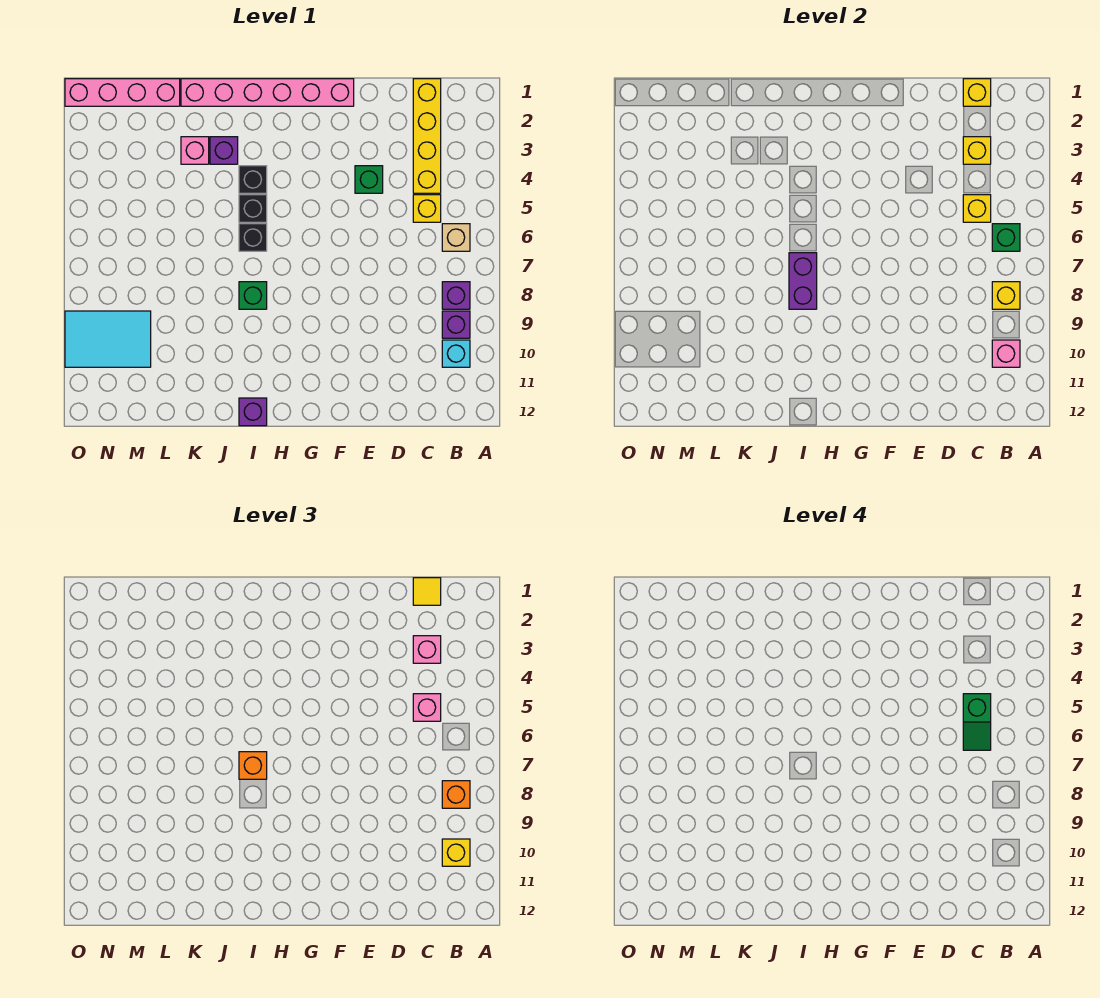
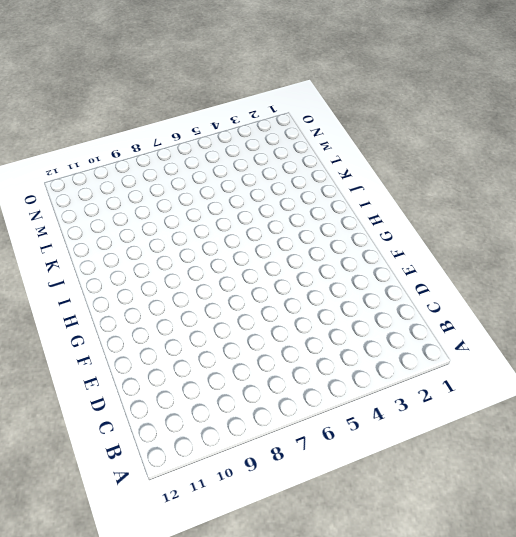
none -> tan 1x1 brick [442,224,470,251]
none -> purple 1x1 brick [442,282,470,309]
none -> purple 1x1 brick [442,311,470,338]
none -> cyan 1x1 brick [442,340,470,367]

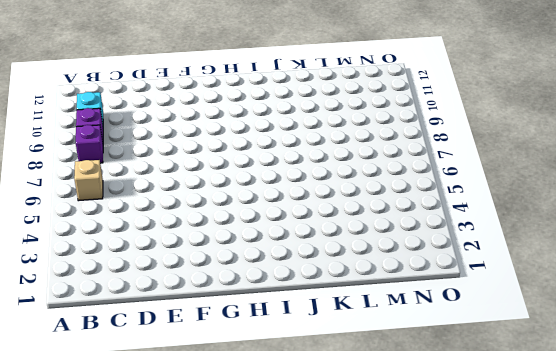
none -> yellow 1x4 brick [413,79,441,193]
none -> yellow 1x1 brick [413,195,441,222]
none -> green 1x1 brick [355,166,383,193]
none -> pink 1x6 brick [181,79,354,106]

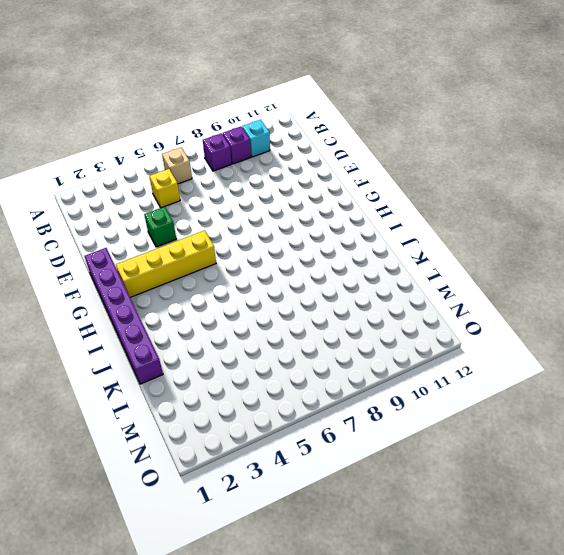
purple 1x6 brick [84,248,163,384] -> pink 1x6 brick [181,79,354,106]
yellow 1x4 brick [116,230,216,297] -> yellow 1x4 brick moved to [413,79,441,193]
none -> black 1x1 brick [239,166,267,193]
none -> black 1x1 brick [239,195,267,222]
none -> black 1x1 brick [239,224,267,251]
none -> green 1x1 brick [239,282,267,309]

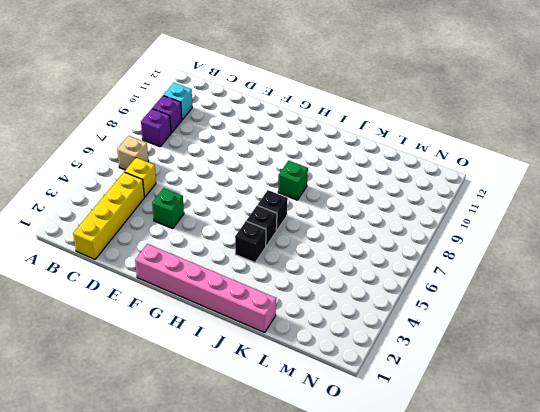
none -> purple 1x1 brick [239,398,267,426]
none -> purple 1x1 brick [210,137,238,164]
none -> pink 1x1 brick [181,137,209,164]
none -> pink 1x4 brick [65,79,180,106]

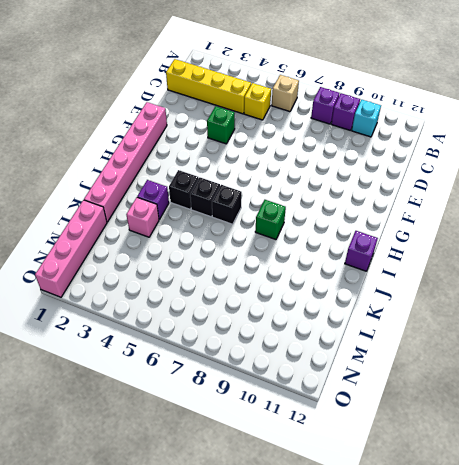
none -> cyan 2x3 tile [65,311,151,367]
none -> green 1x1 brick [992,224,1020,251]
none -> yellow 1x1 brick [992,282,1020,309]
none -> pink 1x1 brick [992,340,1020,367]

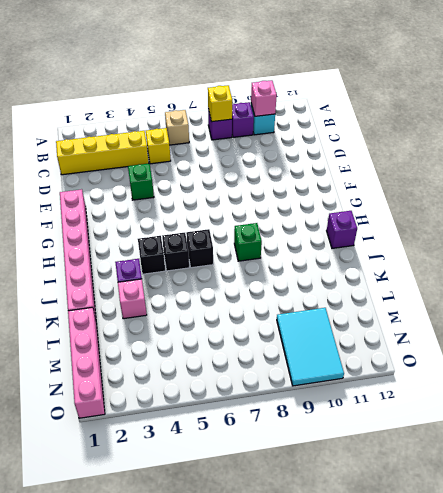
none -> green 1x1 brick [992,224,1020,251]
none -> yellow 1x1 brick [963,79,991,106]
none -> yellow 1x1 brick [963,137,991,164]
none -> yellow 1x1 brick [963,195,991,222]

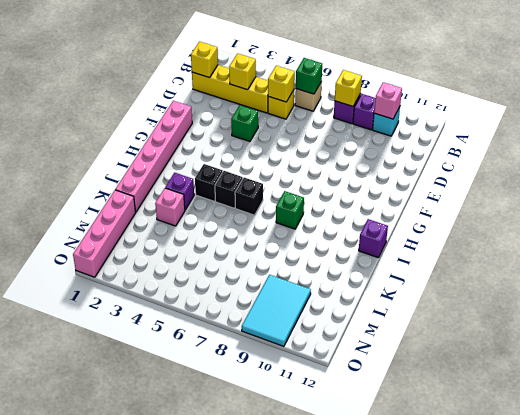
none -> purple 1x2 brick [789,253,817,309]
none -> orange 1x1 brick [442,781,470,808]
none -> yellow 1x1 brick [442,839,470,866]
none -> yellow 1x1 tile [413,578,441,605]

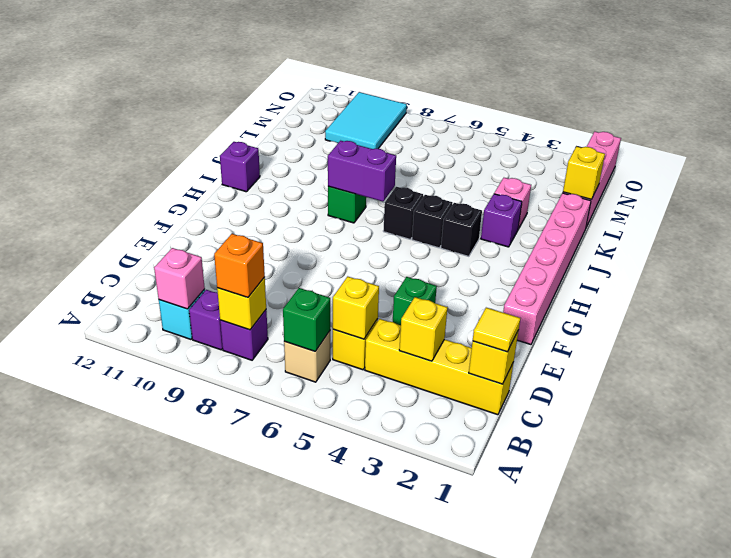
yellow 1x1 brick [563,147,605,200] -> yellow 1x1 brick moved to [442,839,470,866]
none -> pink 1x1 brick [413,636,441,663]
none -> pink 1x1 brick [413,694,441,721]
none -> orange 1x1 brick [239,752,267,779]
none -> green 1x2 slope [963,694,991,750]

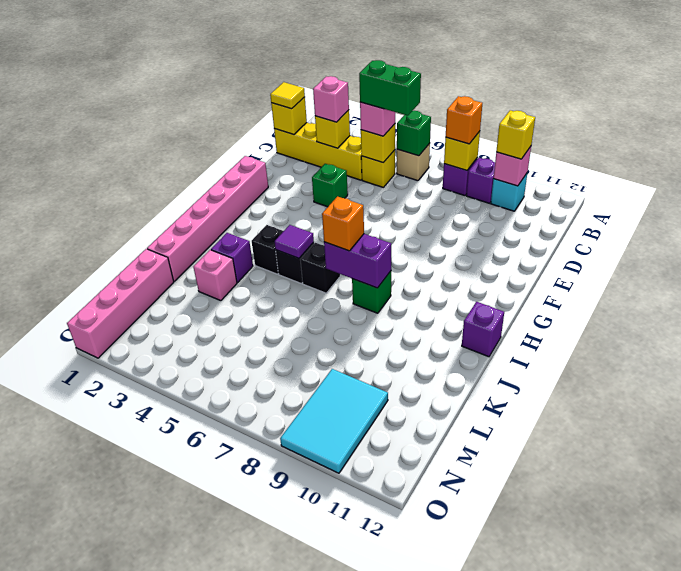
green 1x2 brick [359,60,421,116] -> green 1x2 slope [963,694,991,750]
purple 1x1 tile [275,225,314,258] -> none

